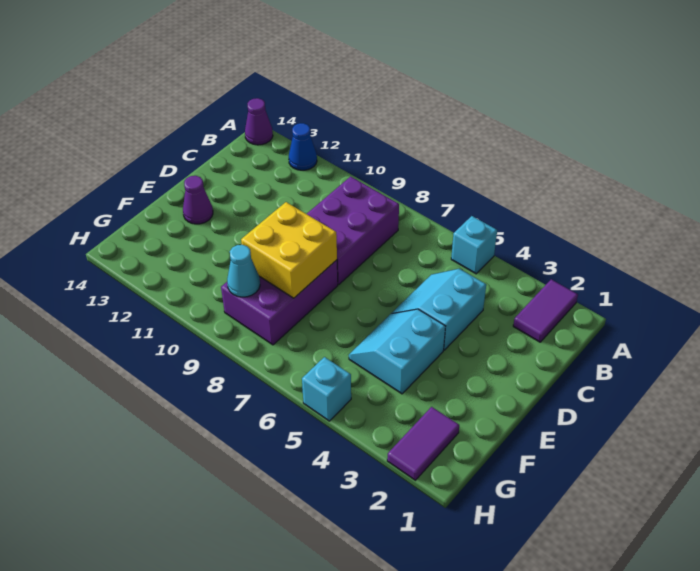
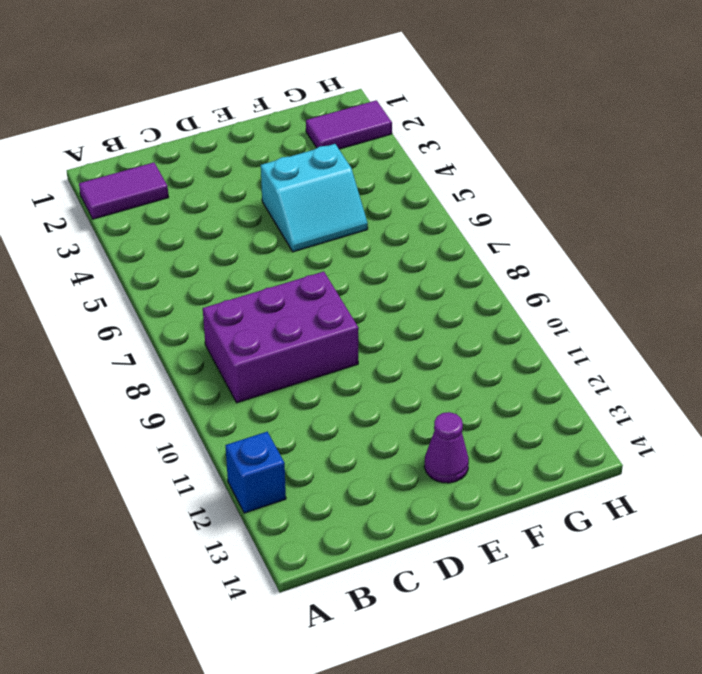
blue 1x1 brick [225,432,286,513] -> blue 1x1 cone [289,123,317,170]
none -> cyan 1x1 brick [451,216,497,274]
none -> purple 1x1 cone [245,98,273,145]
none -> cyan 2x2 slope [392,269,486,350]

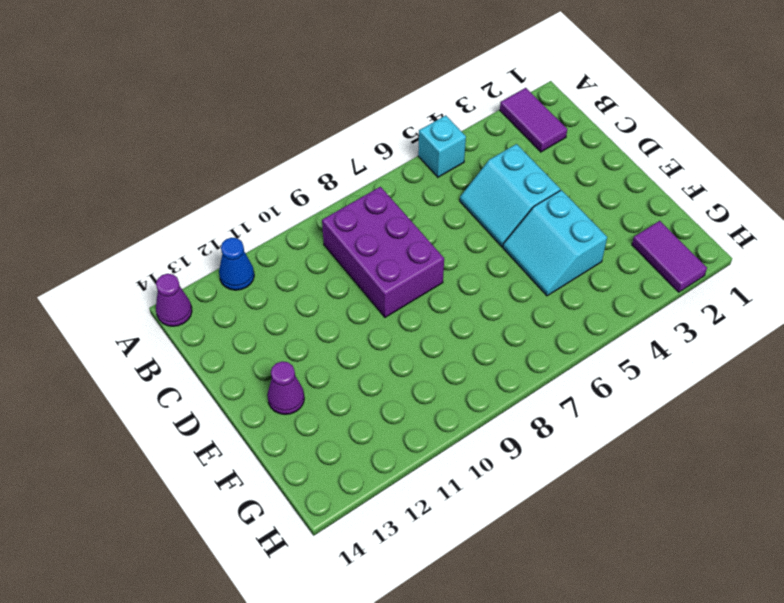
none -> purple 2x3 brick [221,260,338,345]
none -> cyan 1x1 brick [302,357,351,421]
none -> yellow 2x2 brick [241,202,337,298]

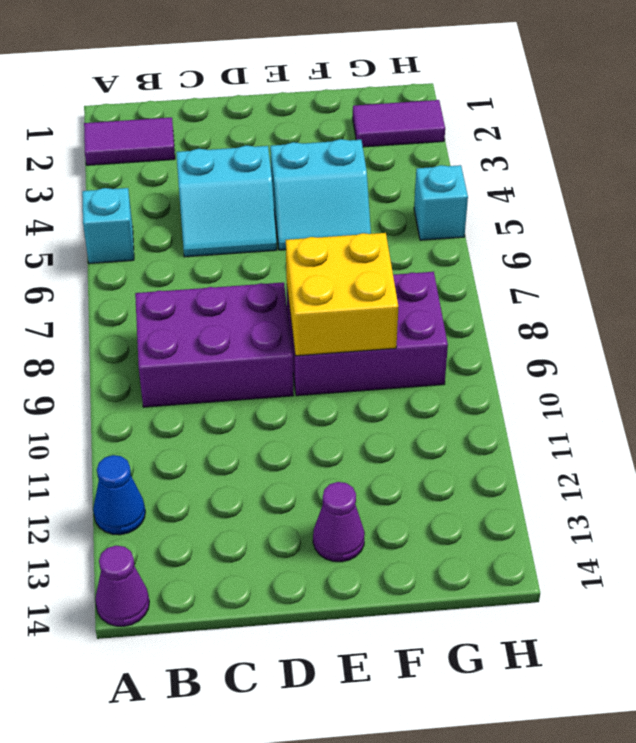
none -> cyan 1x1 cone [227,245,260,297]

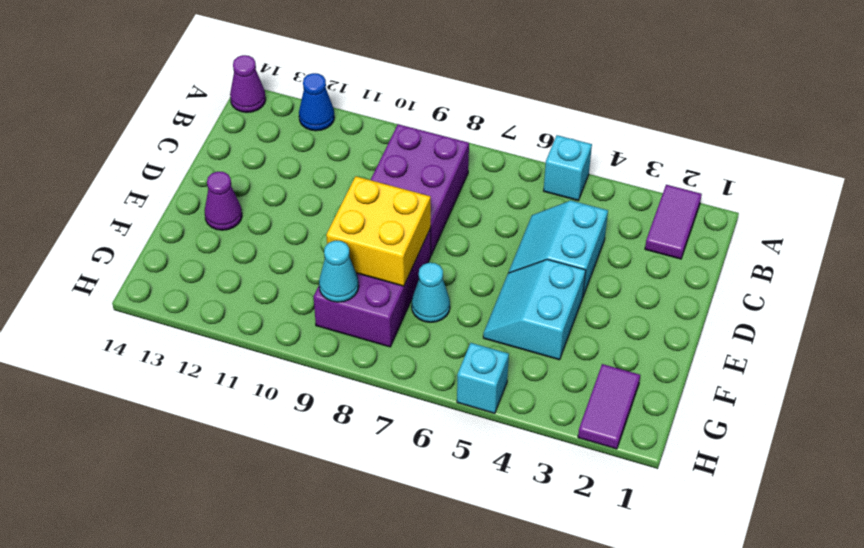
cyan 1x1 cone [412,263,450,322] -> none

